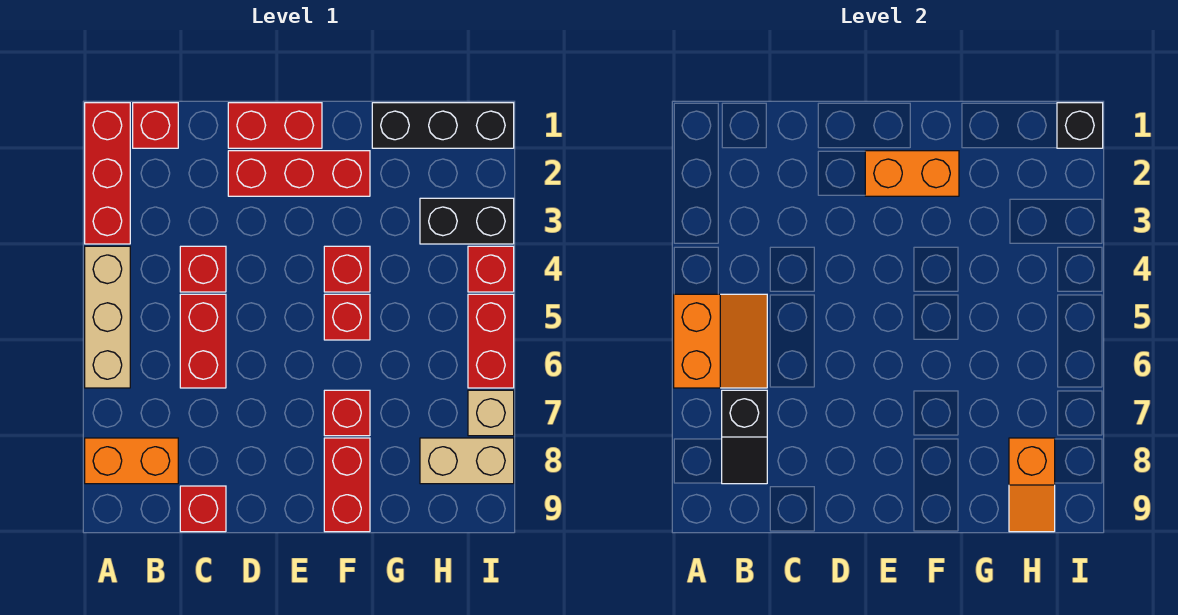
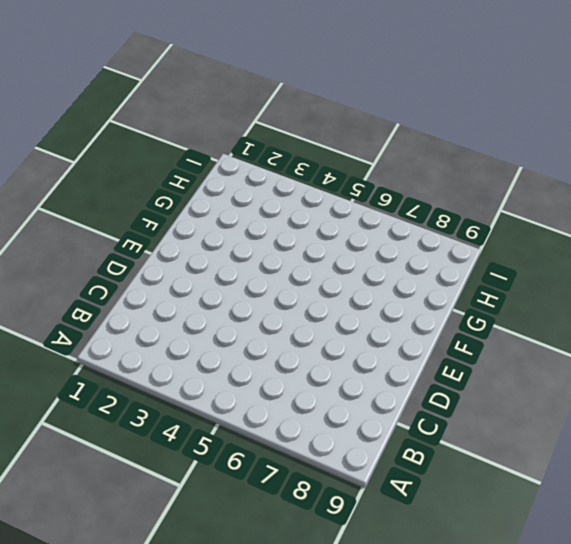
none -> red 1x3 brick [85,103,130,244]
none -> tan 1x3 brick [85,246,130,388]
none -> orange 1x2 brick [85,438,178,484]

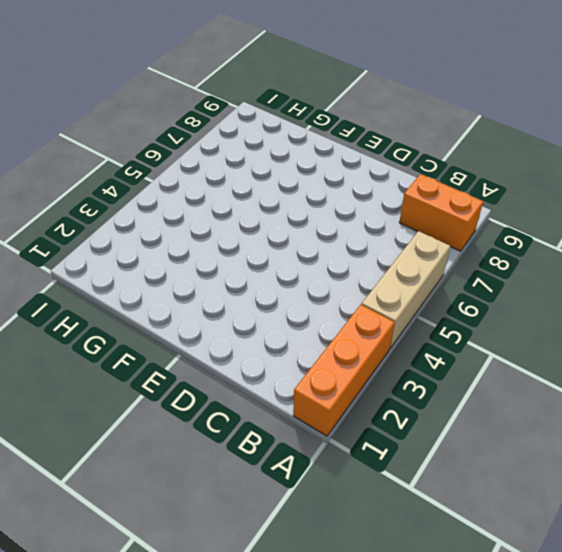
orange 1x3 brick [293,305,394,436] -> red 1x3 brick [85,103,130,244]
none -> red 1x1 brick [133,103,178,148]
none -> red 1x1 brick [180,246,226,292]
none -> red 1x2 brick [180,294,226,388]

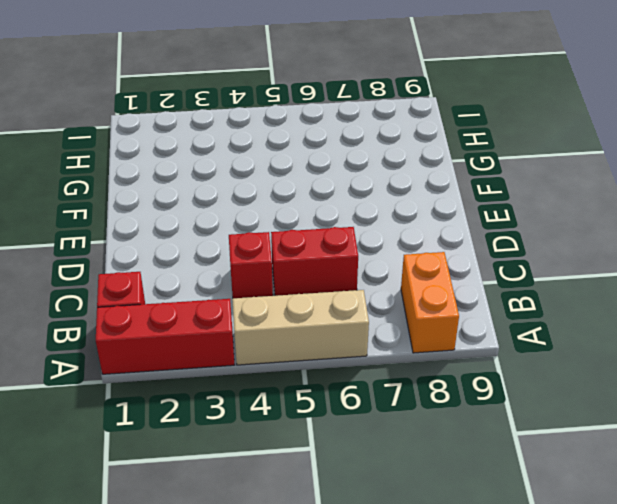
none -> red 1x1 brick [180,486,226,532]
none -> red 1x2 brick [228,103,322,148]
none -> red 1x3 brick [228,151,370,196]

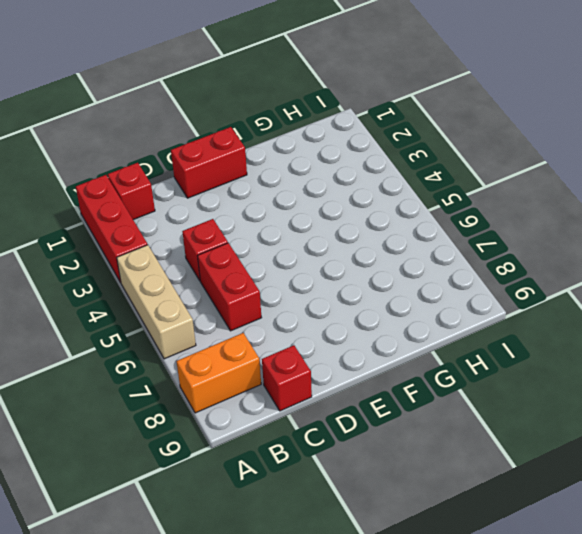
none -> red 1x3 brick [228,151,370,196]
none -> red 1x1 brick [324,246,370,292]
none -> red 1x1 brick [324,294,370,340]

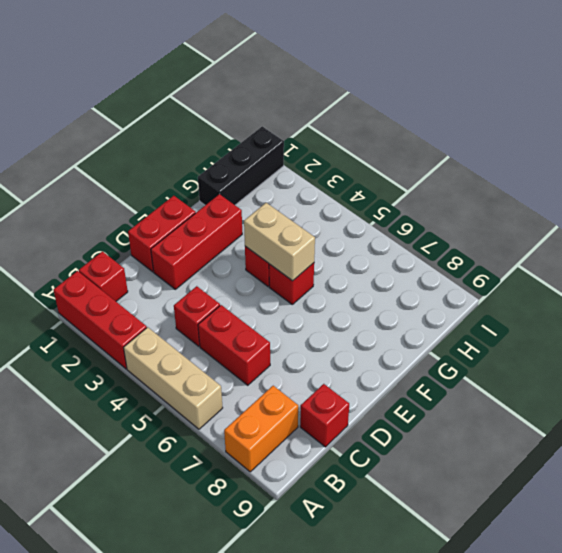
tan 1x2 brick [244,203,315,281] -> tan 1x2 brick turned to [420,438,514,484]
none -> red 1x1 brick [324,390,370,436]
none -> red 1x2 brick [324,438,370,532]
none -> black 1x2 brick [420,198,514,244]

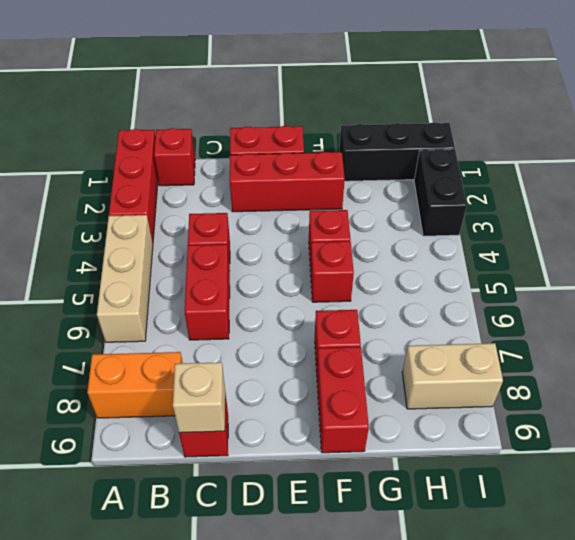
tan 1x1 brick [173,362,225,433] -> tan 1x1 brick moved to [468,390,514,436]
black 1x2 brick [414,149,467,236] -> black 1x2 brick turned to [420,198,514,244]
none -> red 1x1 brick [468,246,514,292]
none -> red 1x2 brick [468,294,514,388]
none -> orange 2x2 slope [674,294,767,388]

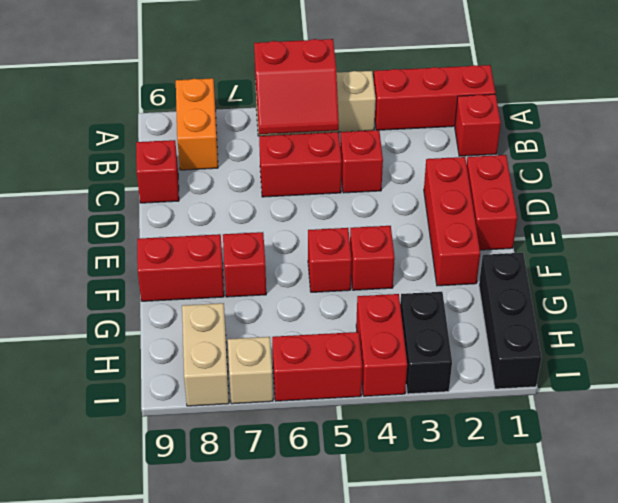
red 2x2 slope [254,39,339,134] -> orange 2x2 slope [674,294,767,388]
red 1x2 brick [356,294,407,396] -> red 1x1 brick [468,246,514,292]
none -> black 1x2 slope [722,390,767,484]
none -> orange 1x2 brick [865,151,959,196]
none -> orange 1x2 slope [1009,438,1055,532]

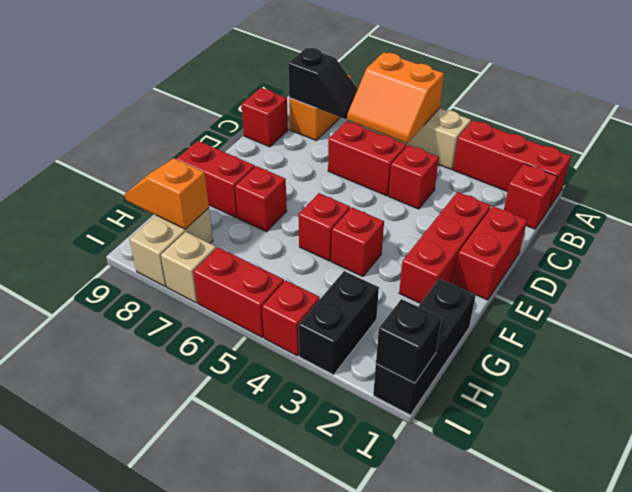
black 1x2 slope [288,48,358,119] -> black 1x2 slope turned to [722,390,767,484]
none -> orange 1x2 brick [865,151,959,196]

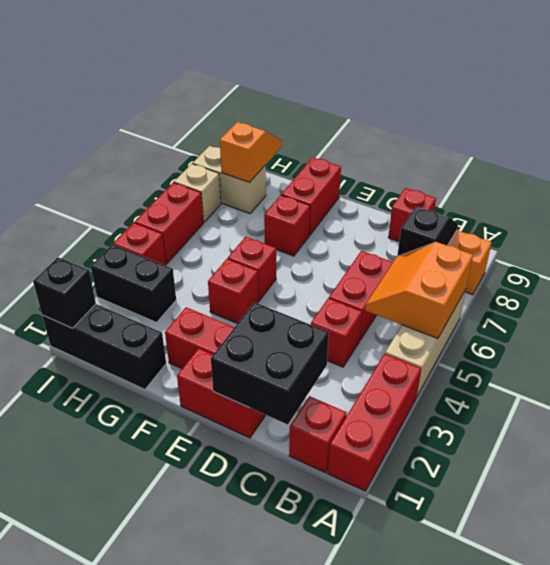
black 2x2 brick [211,302,329,425] -> none
none -> orange 1x2 brick [865,151,959,196]

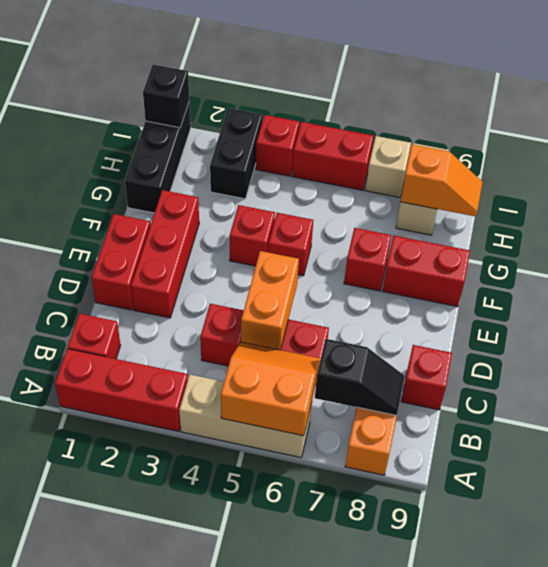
orange 1x2 brick [241,251,299,350] -> orange 1x2 brick moved to [865,151,959,196]

